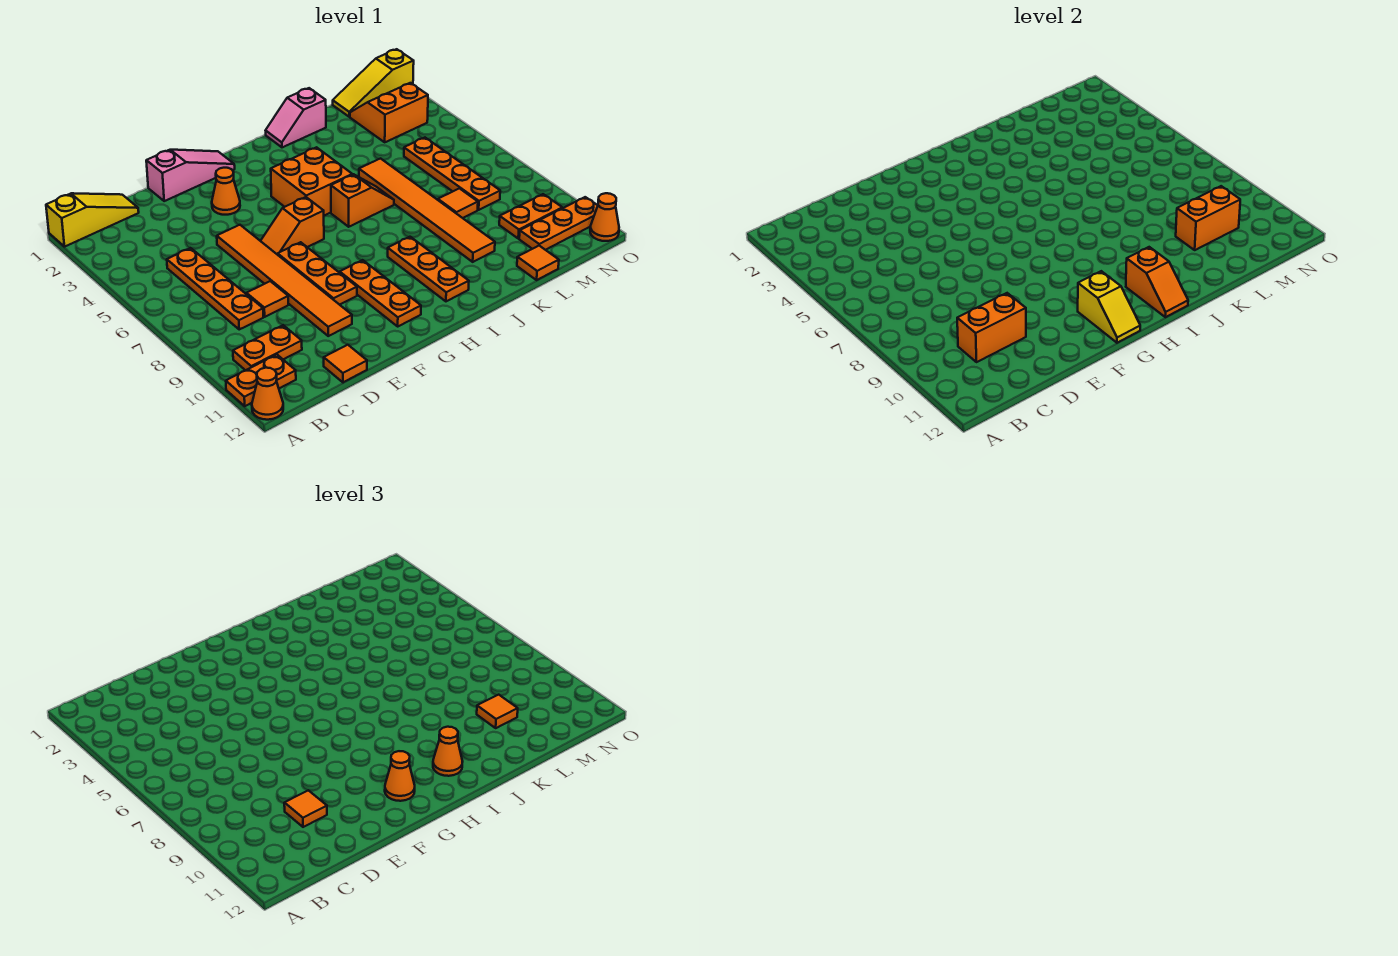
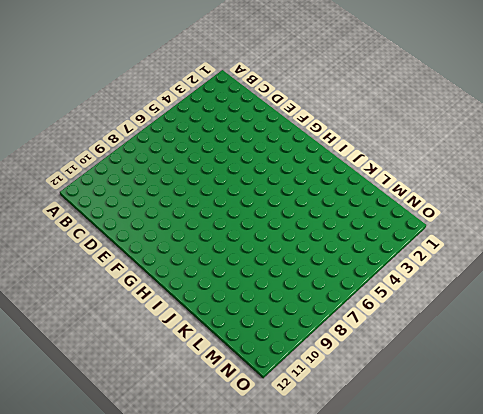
none -> yellow 1x3 slope [46,193,139,247]
none -> orange 1x2 plate [226,355,296,406]
none -> orange 1x1 cone [252,368,283,420]
none -> orange 1x2 plate [233,325,302,370]

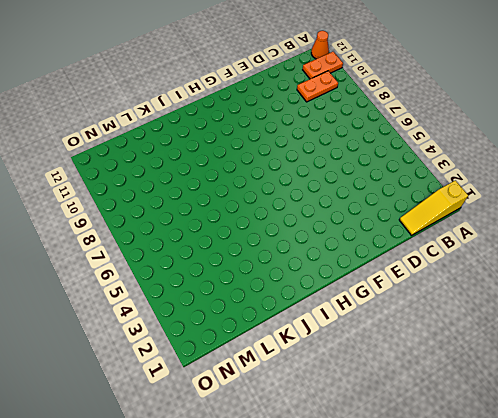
none -> orange 1x4 plate [167,248,263,329]
none -> orange 1x1 tile [246,281,288,317]
none -> orange 1x1 tile [324,345,367,382]
none -> pink 1x3 slope [146,150,235,201]

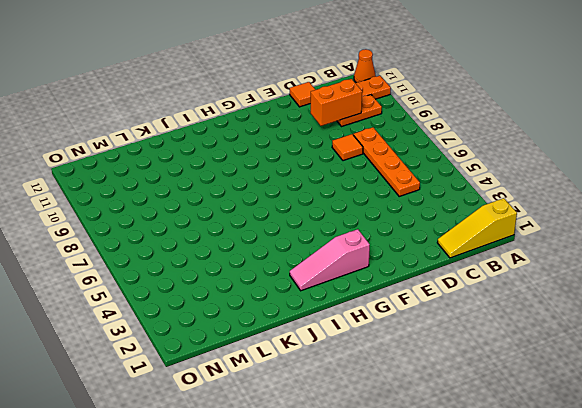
pink 1x3 slope [290,229,370,291] -> pink 1x3 slope moved to [146,150,235,201]
none -> orange 1x6 tile [217,225,352,336]
none -> orange 1x1 cone [212,168,240,215]
none -> orange 1x2 slope [261,197,324,255]
none -> orange 1x3 plate [278,242,357,305]

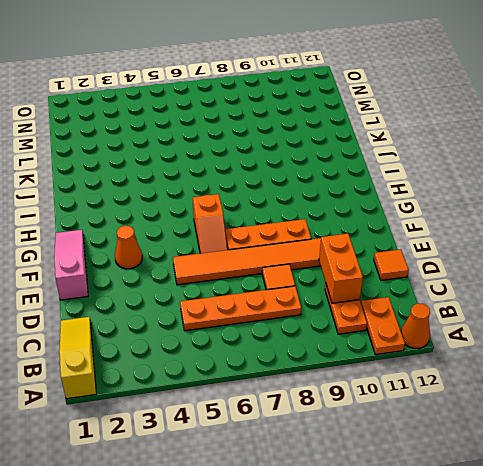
none -> orange 1x3 plate [340,260,421,326]
none -> orange 2x2 brick [271,147,352,216]
none -> orange 1x2 slope [331,174,394,227]
none -> orange 1x3 plate [388,237,469,301]

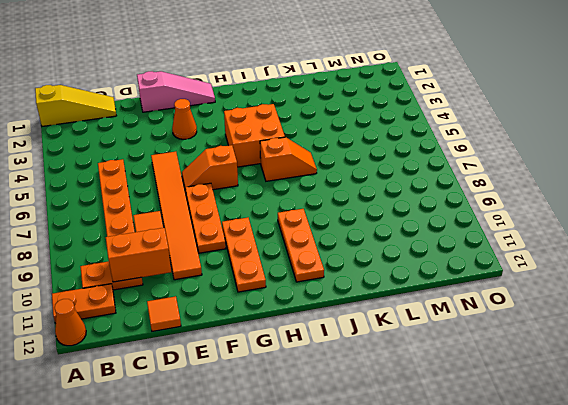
none -> pink 1x2 slope [266,88,326,147]
none -> orange 1x6 tile [359,159,495,262]
none -> orange 1x1 tile [438,188,478,218]
none -> orange 1x1 tile [517,246,559,280]

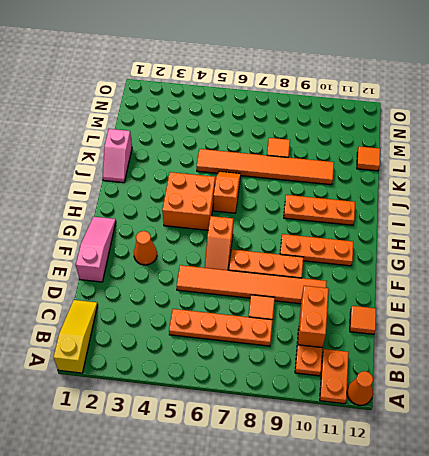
none -> yellow 1x3 slope [333,49,414,117]
none -> orange 2x2 slope [350,83,428,142]
none -> orange 1x4 plate [404,138,500,210]
none -> orange 1x2 plate [499,194,562,239]

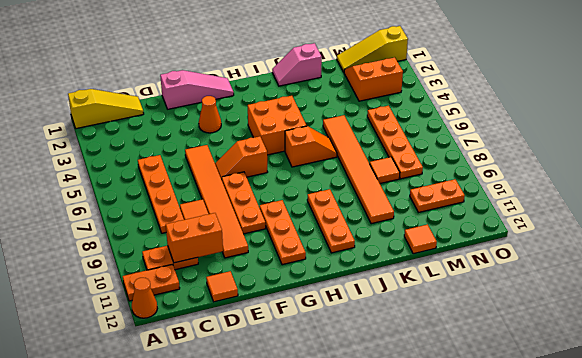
none -> orange 1x3 plate [519,197,598,250]
none -> orange 1x1 cone [590,193,619,241]
none -> yellow 1x2 slope [1078,271,1140,343]
none -> orange 1x2 slope [1126,247,1188,317]

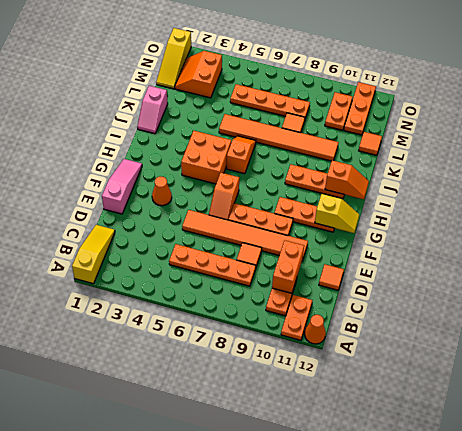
none -> orange 1x1 cone [590,193,619,241]
none -> orange 1x2 brick [1176,186,1240,250]
none -> orange 1x1 tile [284,790,327,827]
none -> orange 1x1 cone [385,751,415,801]

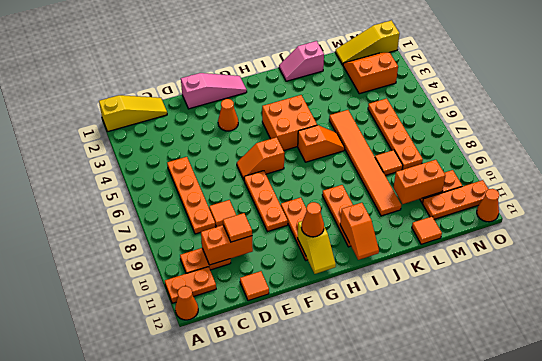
none -> orange 1x6 tile [217,225,352,336]
none -> orange 1x1 cone [433,727,463,776]
none -> orange 1x1 tile [477,695,518,728]

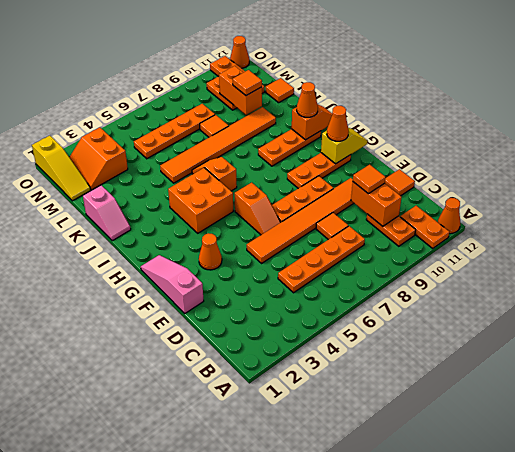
none -> yellow 1x3 slope [46,193,139,247]

